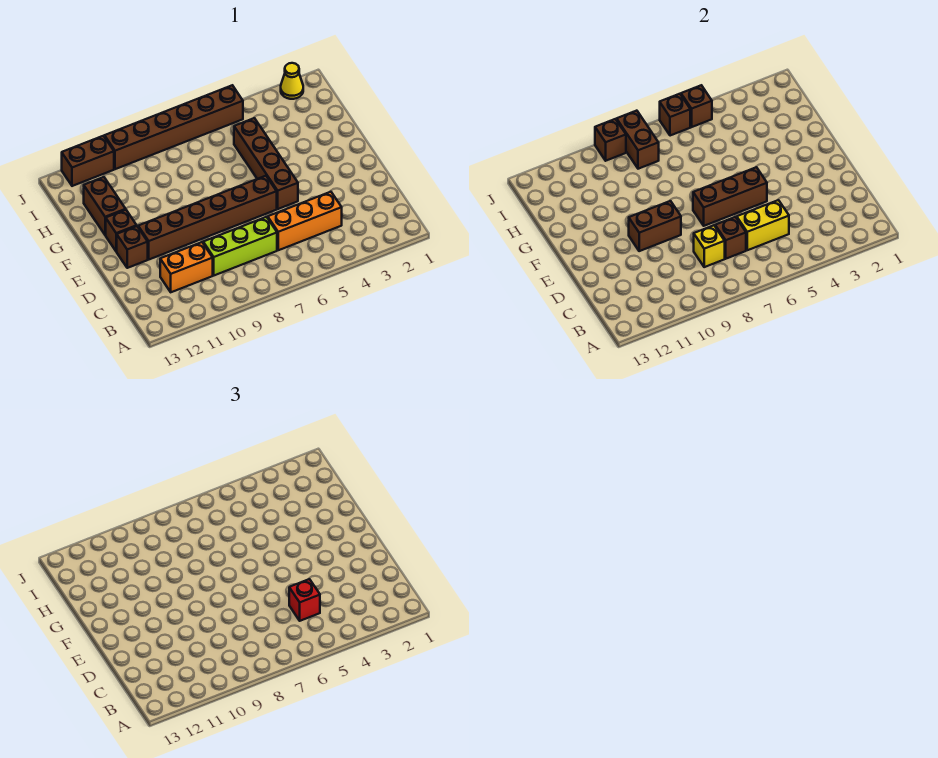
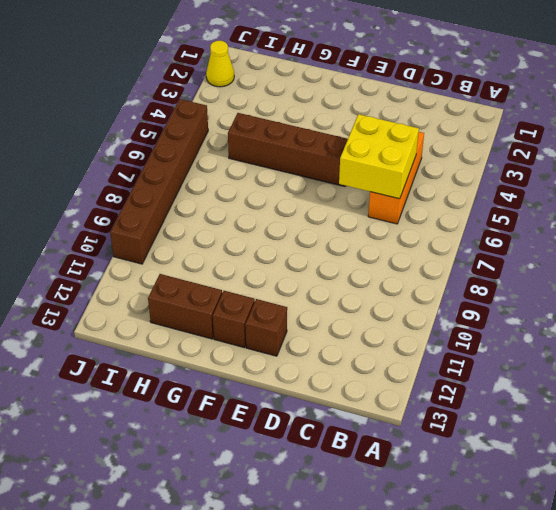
yellow 2x2 brick [339,114,419,199] -> yellow 1x2 brick [737,200,789,250]
none -> lime 1x3 brick [203,217,277,275]
none -> orange 1x2 brick [160,242,213,292]
none -> brown 1x6 brick [138,176,277,259]

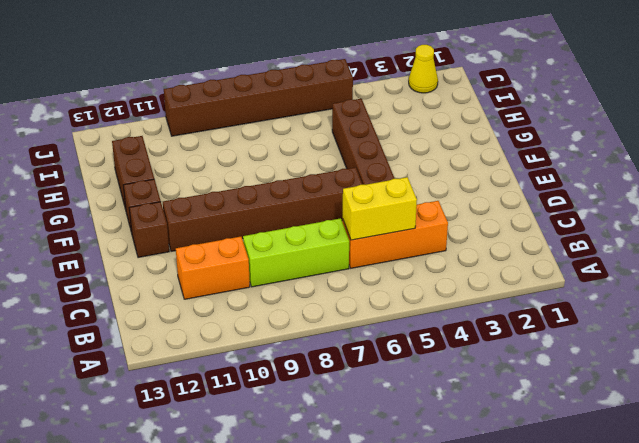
none -> brown 1x2 brick [62,136,114,186]
none -> brown 1x1 brick [715,217,746,259]
none -> yellow 1x1 brick [694,225,725,267]

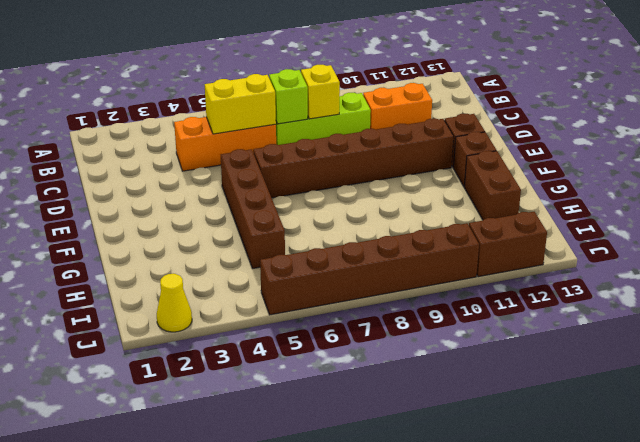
lime 1x1 brick [269,69,308,124] -> brown 1x1 brick [715,217,746,259]
none -> brown 1x3 brick [693,167,767,226]
none -> brown 1x2 brick [629,201,681,251]
none -> brown 1x2 brick [617,111,659,169]

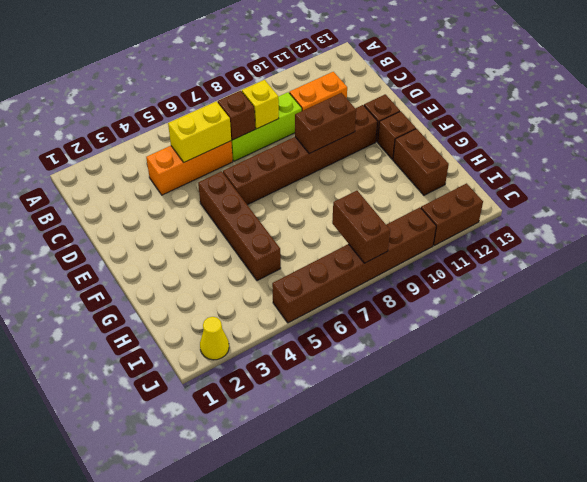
none -> brown 1x3 brick [693,167,767,226]
none -> brown 1x1 brick [681,85,712,127]
none -> brown 1x1 brick [660,94,690,136]

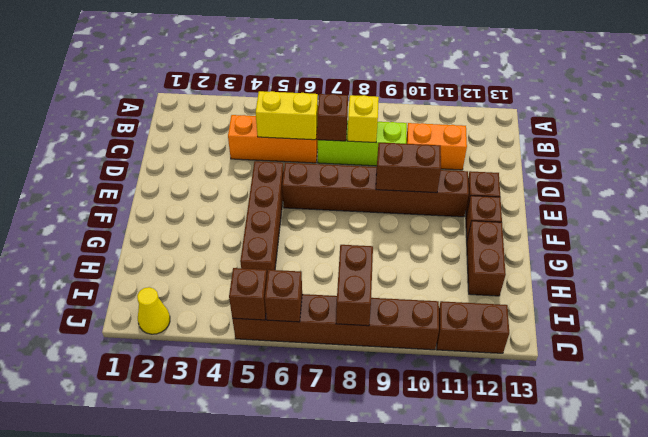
none -> brown 1x3 brick [693,167,767,226]
none -> brown 1x1 brick [595,119,626,161]
none -> red 1x1 brick [289,579,320,621]

